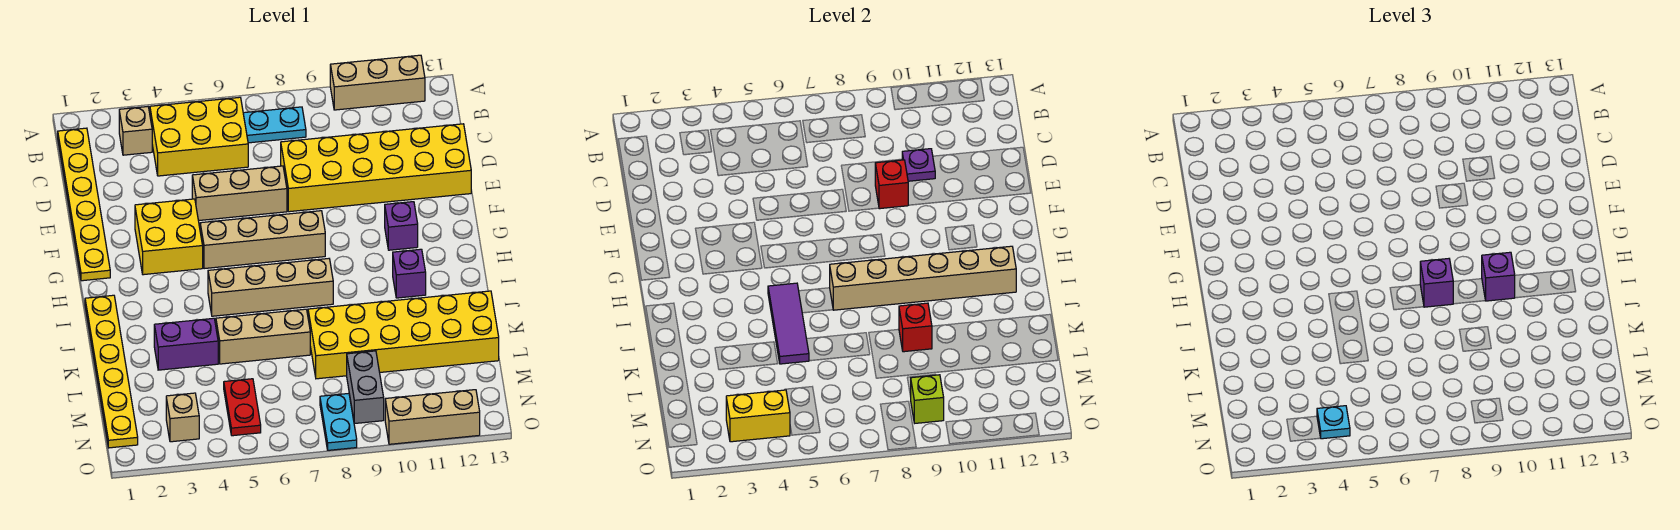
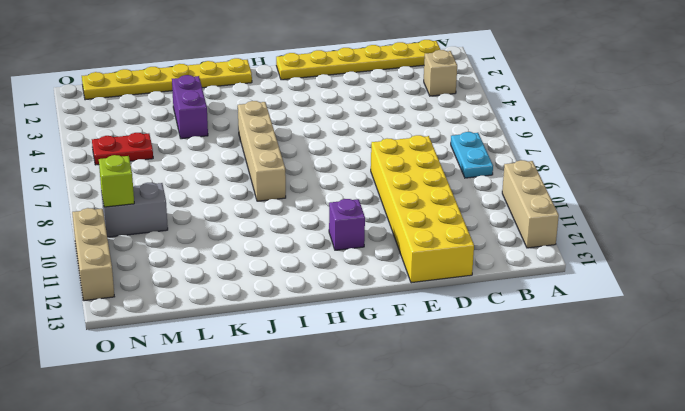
none -> yellow 2x3 brick [150,97,248,176]
none -> tan 1x3 brick [192,166,287,221]
none -> yellow 2x2 brick [135,199,203,275]
none -> tan 1x4 brick [200,211,325,269]

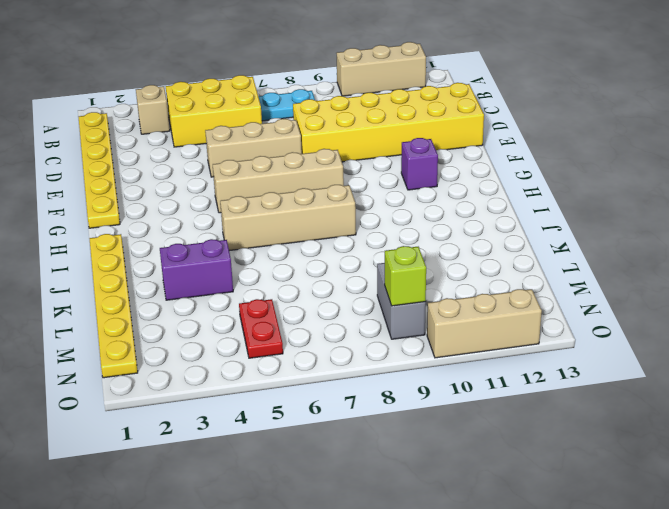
none -> yellow 2x2 brick [135,199,203,275]
none -> purple 1x1 brick [393,249,426,298]
none -> tan 1x3 brick [216,309,310,364]
none -> yellow 2x6 brick [308,291,499,379]

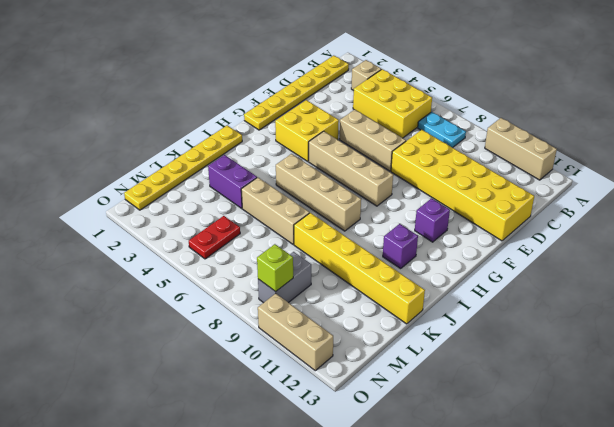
yellow 1x6 brick [294,213,425,324] -> yellow 2x6 brick [308,291,499,379]
none -> tan 1x1 brick [166,393,199,442]
none -> cyan 1x2 plate [320,393,357,450]
none -> purple 1x1 plate [902,149,935,181]
none -> red 1x1 brick [875,160,908,209]

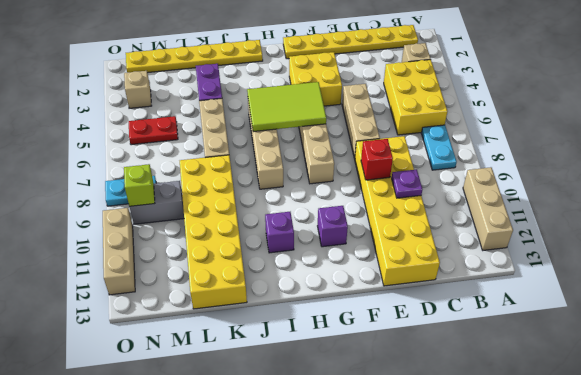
lime 2x3 tile [247,82,326,132] -> purple 1x3 tile [768,283,809,364]
none -> tan 1x6 brick [830,246,1016,310]
none -> red 1x1 brick [899,303,932,352]
none -> yellow 1x2 brick [726,390,790,442]
none -> purple 1x1 brick [1420,259,1453,307]

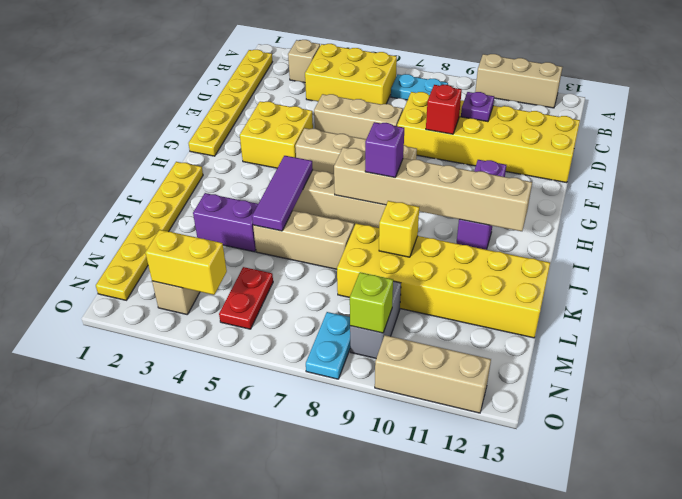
yellow 1x1 brick [379,201,419,257] -> red 1x1 brick [899,303,932,352]
none -> purple 1x1 brick [1482,252,1515,301]
none -> cyan 1x1 plate [1317,406,1350,439]

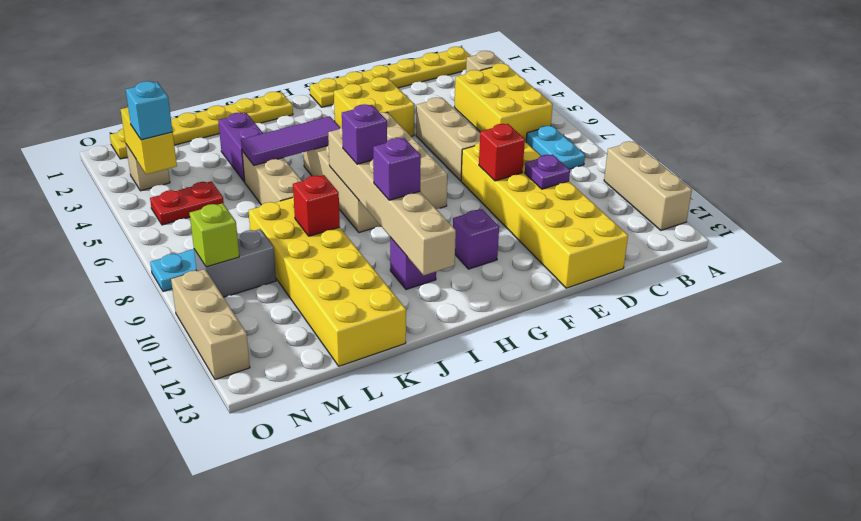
cyan 1x1 brick [126,81,173,140] -> cyan 1x1 plate [1317,406,1350,439]

